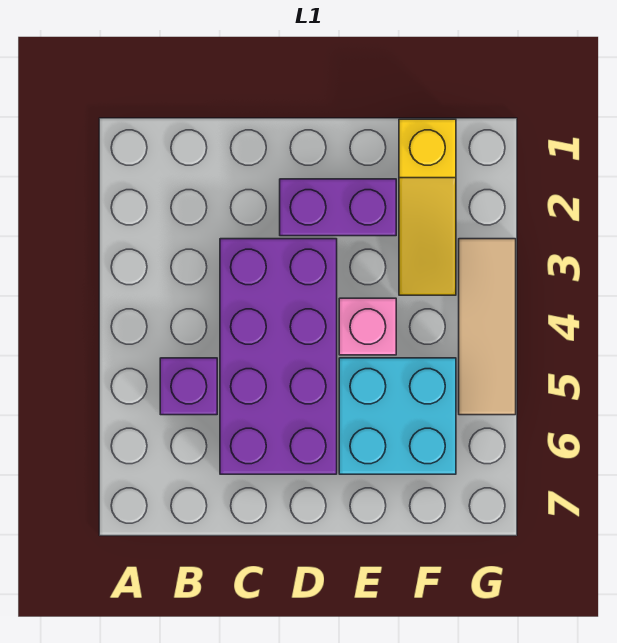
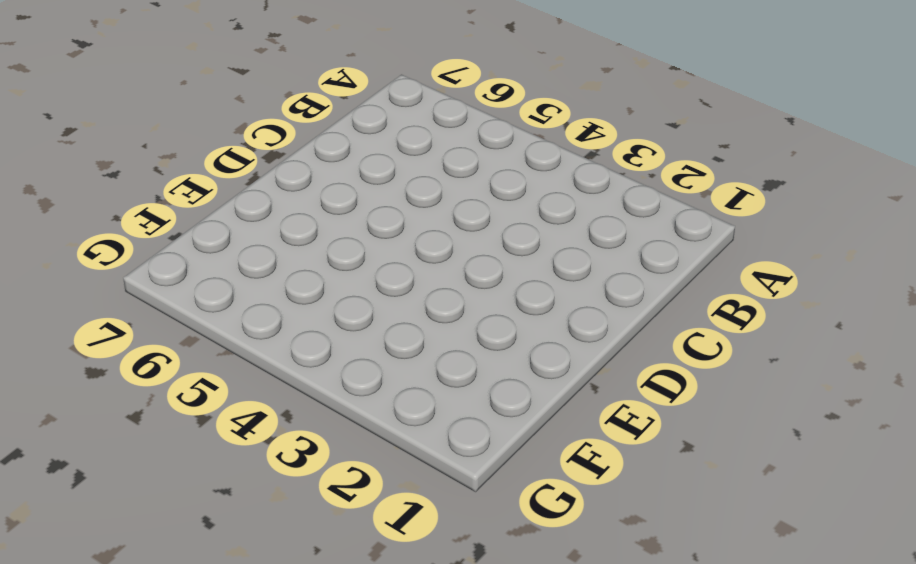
none -> purple 1x1 brick [160,358,217,415]
none -> purple 2x4 brick [220,239,337,474]

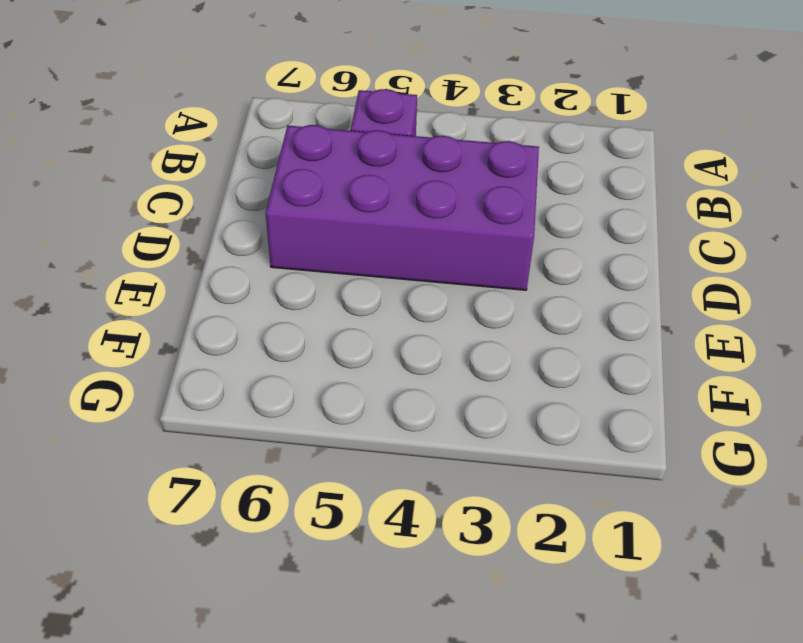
none -> purple 1x2 brick [280,179,396,236]
none -> pink 1x1 brick [339,298,396,355]

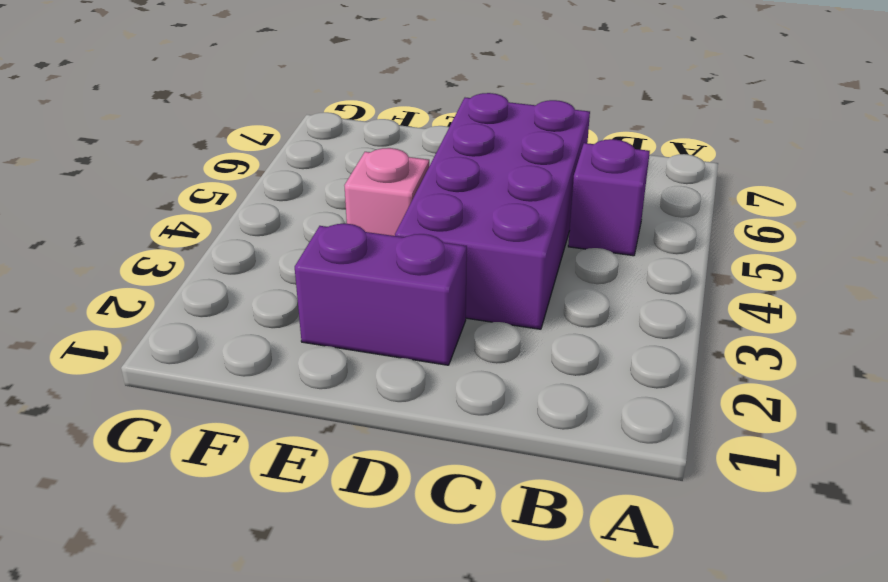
none -> cyan 2x2 brick [339,358,456,474]
none -> yellow 1x3 slope [399,119,456,295]

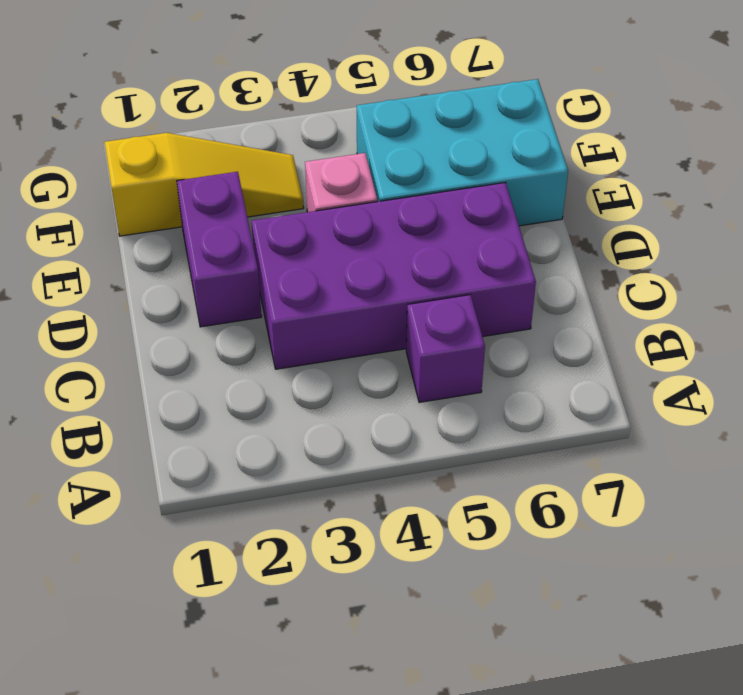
cyan 2x3 brick [357,79,568,226] -> cyan 2x2 brick [339,358,456,474]
none -> tan 1x3 tile [459,239,516,415]

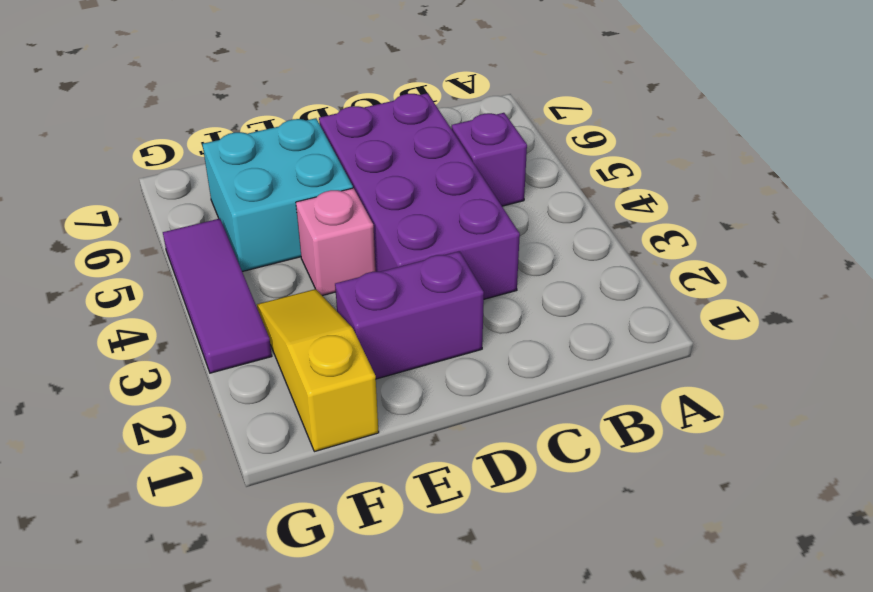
purple 1x3 tile [163,219,272,373] -> tan 1x3 tile [459,239,516,415]

